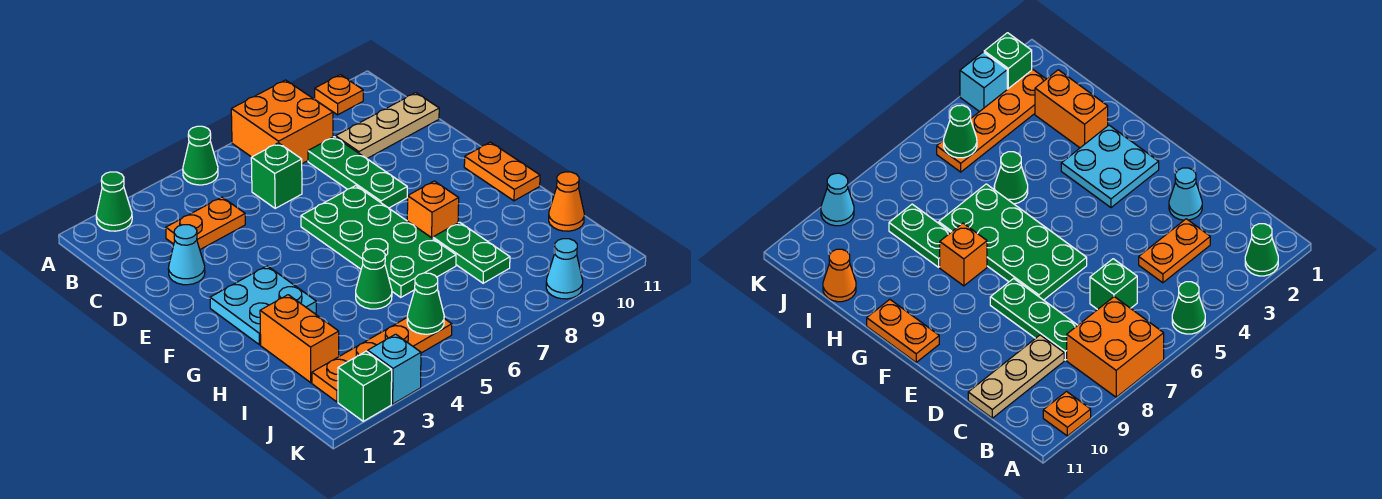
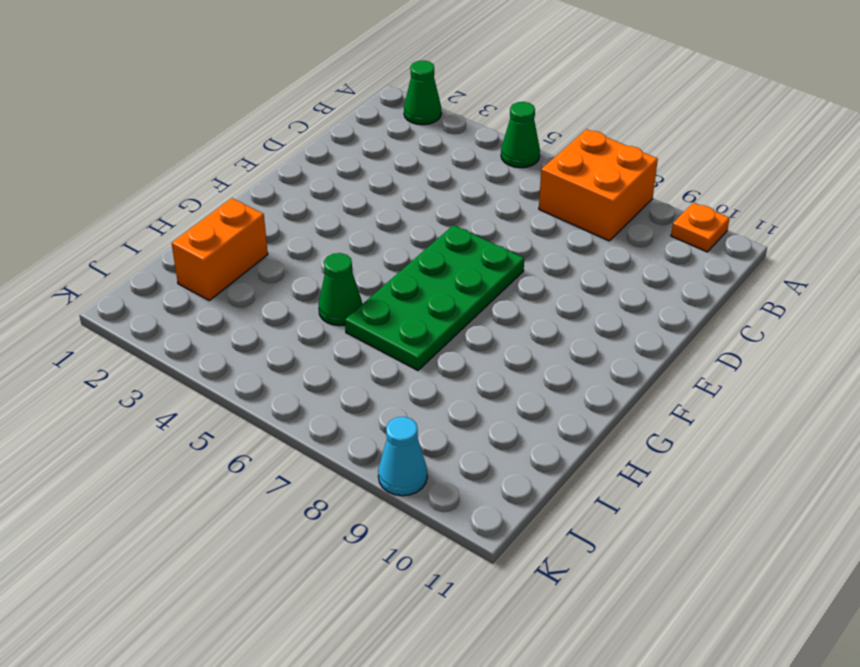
none -> orange 1x2 plate [166,197,245,249]
none -> green 1x1 brick [251,143,302,208]
none -> green 1x3 plate [308,137,407,208]

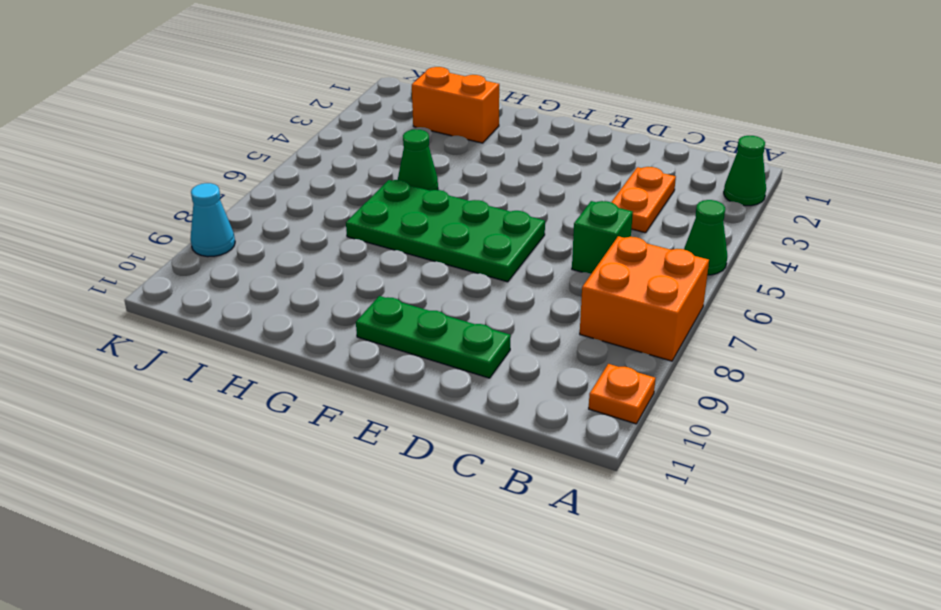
green 1x3 plate [356,296,511,378] -> green 1x3 plate moved to [308,137,407,208]
none -> tan 1x3 plate [336,93,439,159]
none -> cyan 1x1 cone [168,225,205,285]
none -> cyan 2x2 plate [210,266,316,345]

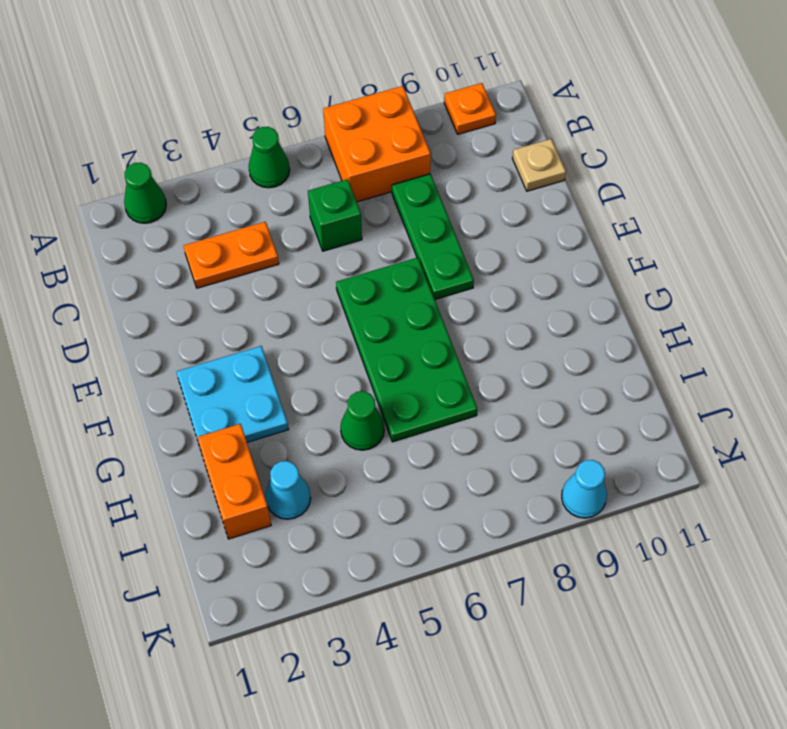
tan 1x1 plate [512,139,566,191] -> tan 1x3 plate [336,93,439,159]
cyan 1x1 cone [266,461,311,519] -> cyan 1x1 cone moved to [168,225,205,285]
none -> orange 1x2 plate [464,142,540,201]
none -> orange 1x1 brick [407,181,459,238]
none -> green 1x2 plate [433,222,510,283]

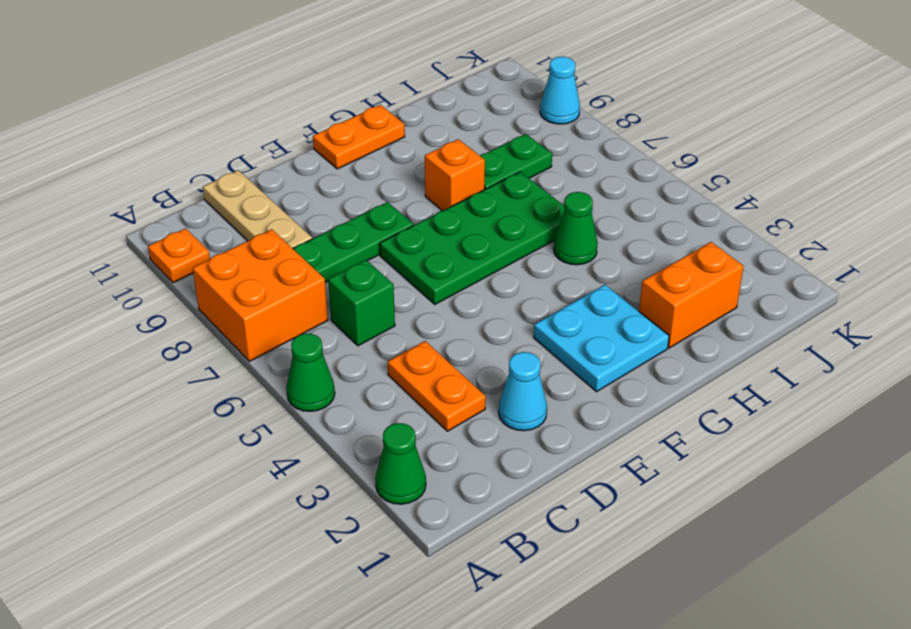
none -> orange 1x1 cone [549,172,584,231]
none -> orange 1x4 plate [312,318,452,402]
none -> green 1x1 brick [338,351,392,421]

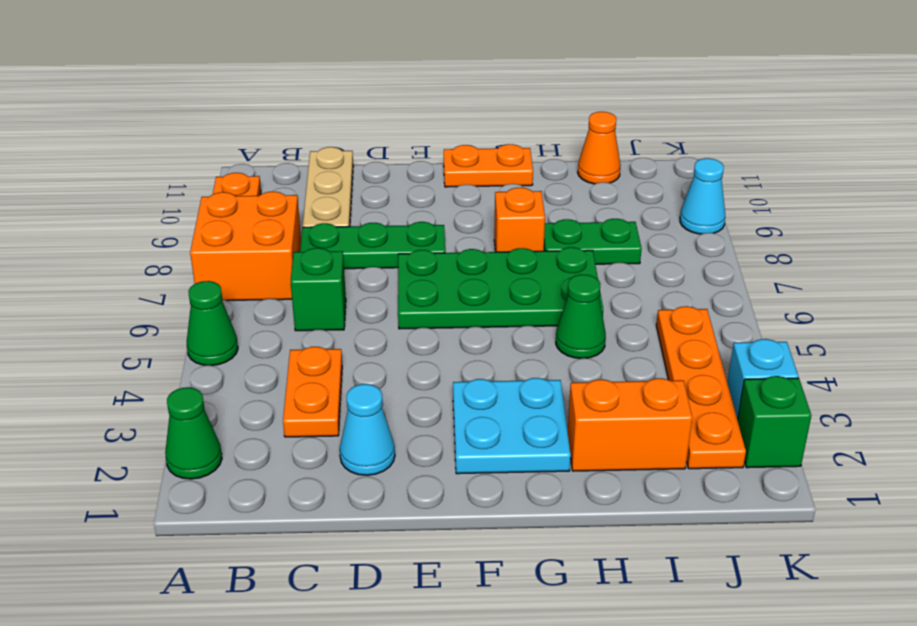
none -> green 1x1 cone [407,273,444,334]

